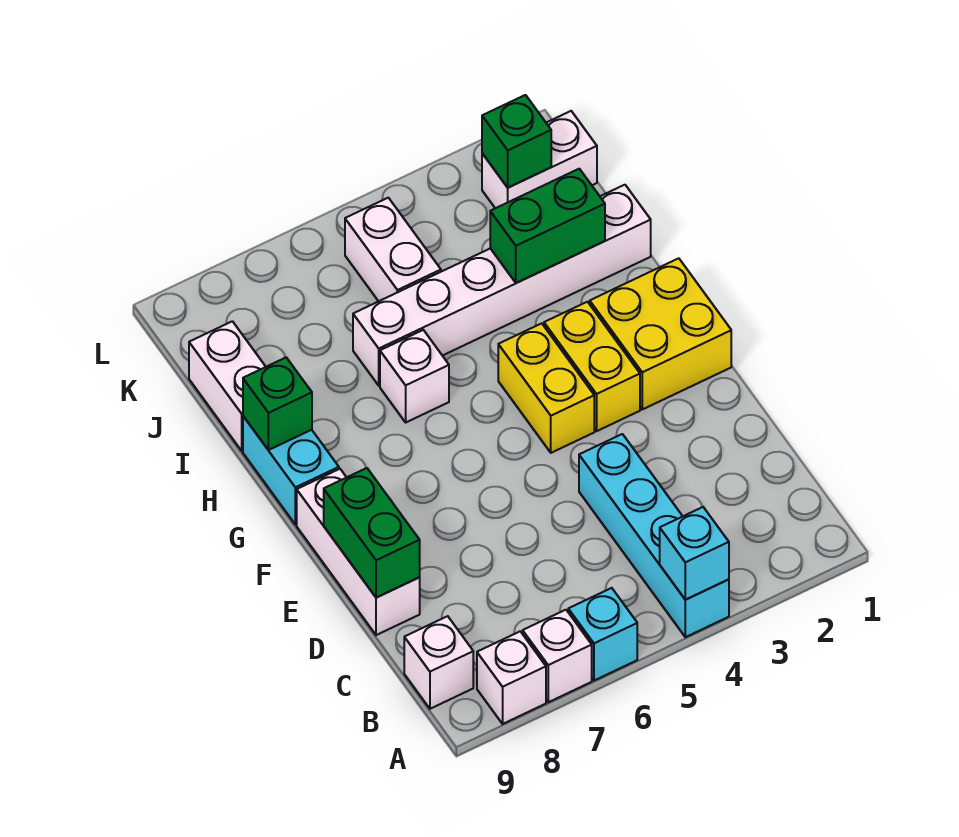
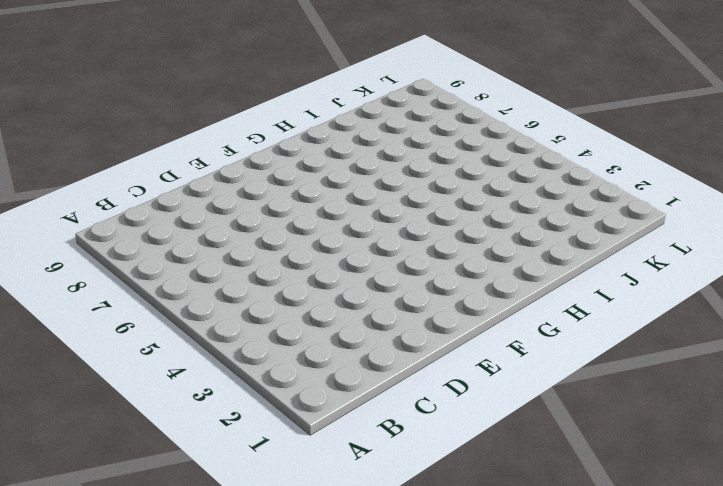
none -> cyan 1x4 brick [579,434,729,637]
none -> cyan 1x1 brick [568,588,637,681]
none -> white 1x1 brick [523,610,592,702]

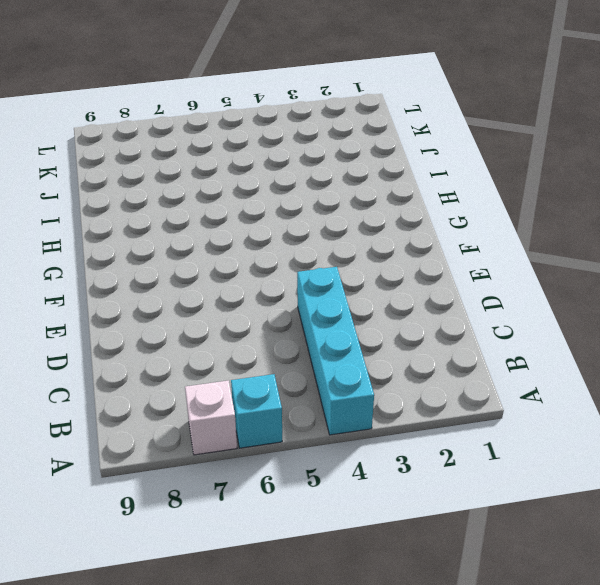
none -> white 1x1 brick [477,631,546,724]
none -> white 1x1 brick [404,616,473,709]
none -> white 1x3 brick [297,469,420,635]

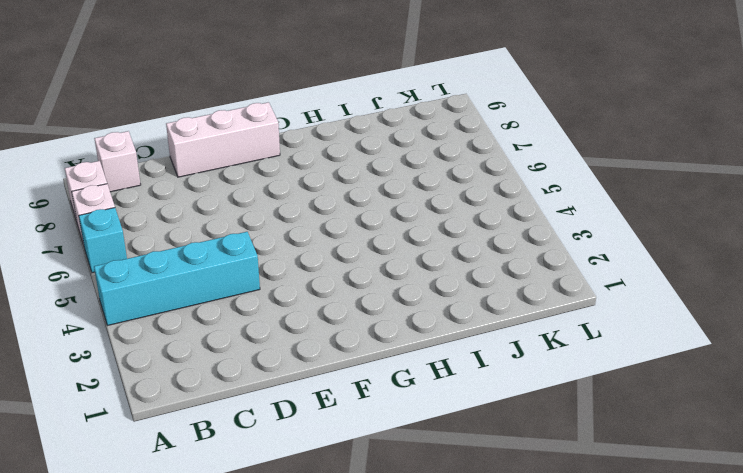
none -> yellow 2x2 brick [590,258,731,409]
none -> yellow 1x2 brick [544,302,640,431]
none -> yellow 1x2 brick [498,323,594,453]

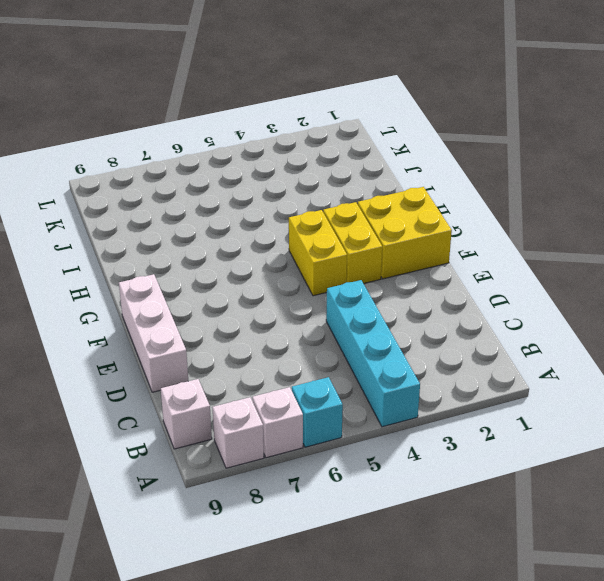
none -> cyan 1x2 brick [243,416,339,525]
none -> white 1x1 brick [380,330,449,422]
none -> white 1x6 brick [353,185,651,386]

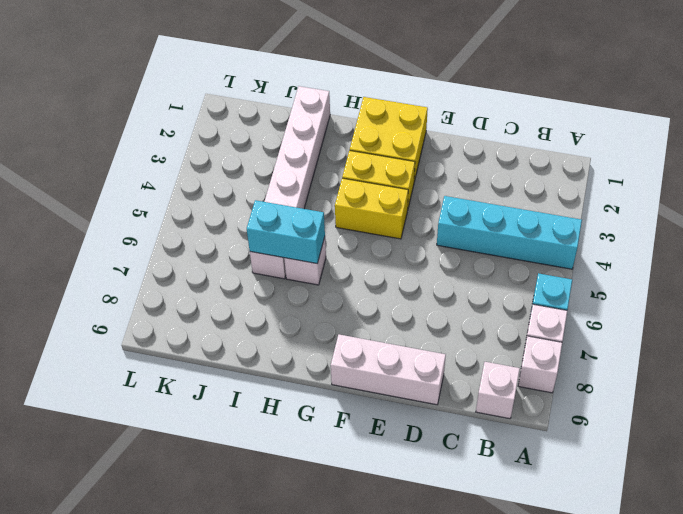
cyan 1x2 brick [247,200,325,263] -> cyan 1x2 brick moved to [243,416,339,525]
none -> white 1x2 brick [189,321,266,451]
none -> white 1x2 brick [345,198,441,301]
none -> white 1x2 brick [482,111,597,208]

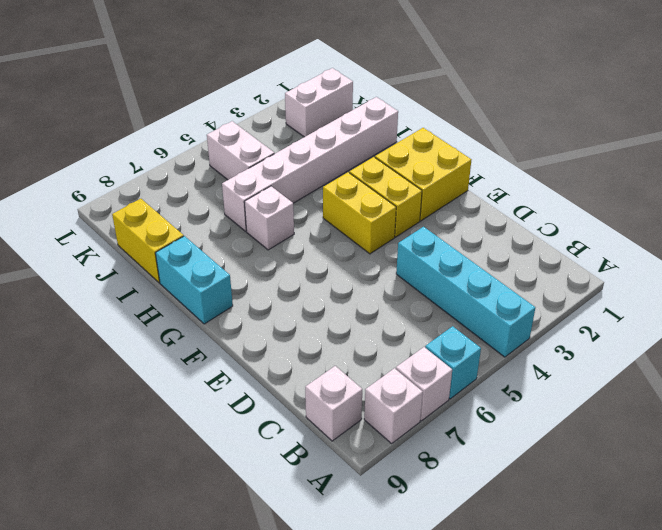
yellow 1x2 brick [112,199,183,283] -> white 1x2 brick [189,321,266,451]
none -> white 1x3 brick [297,469,420,635]
none -> cyan 1x1 brick [660,507,729,600]
none -> green 1x2 brick [324,468,420,597]

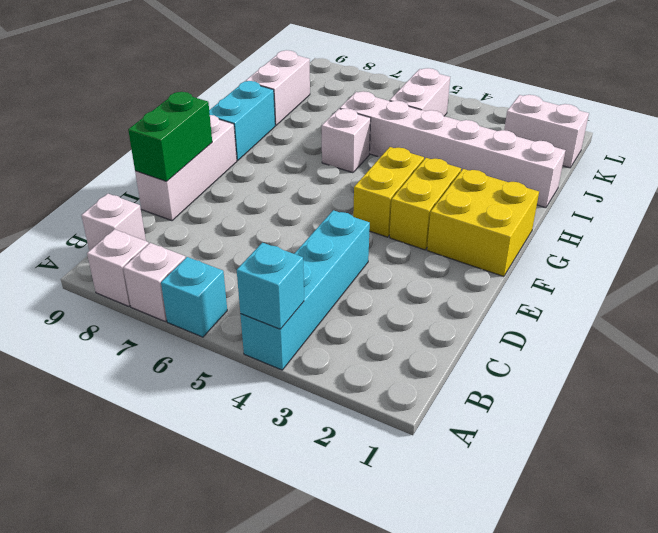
none -> green 1x1 brick [243,358,312,450]
none -> green 1x2 brick [490,169,605,283]
none -> green 1x1 brick [482,95,551,188]

